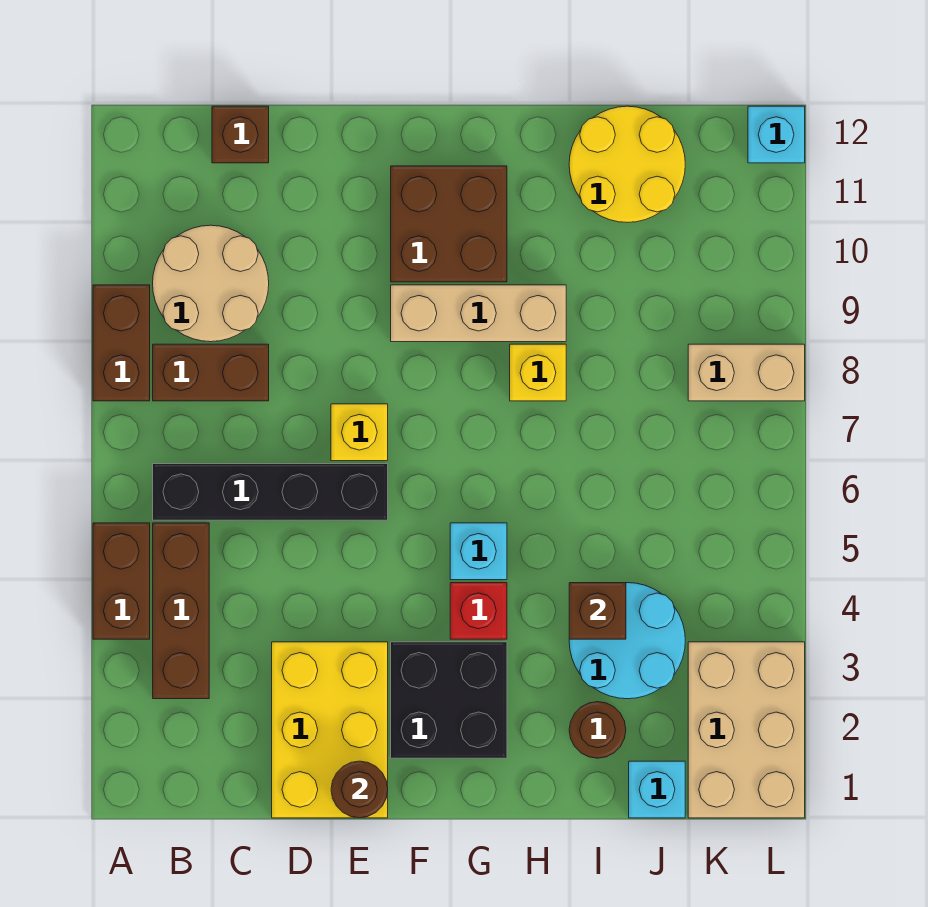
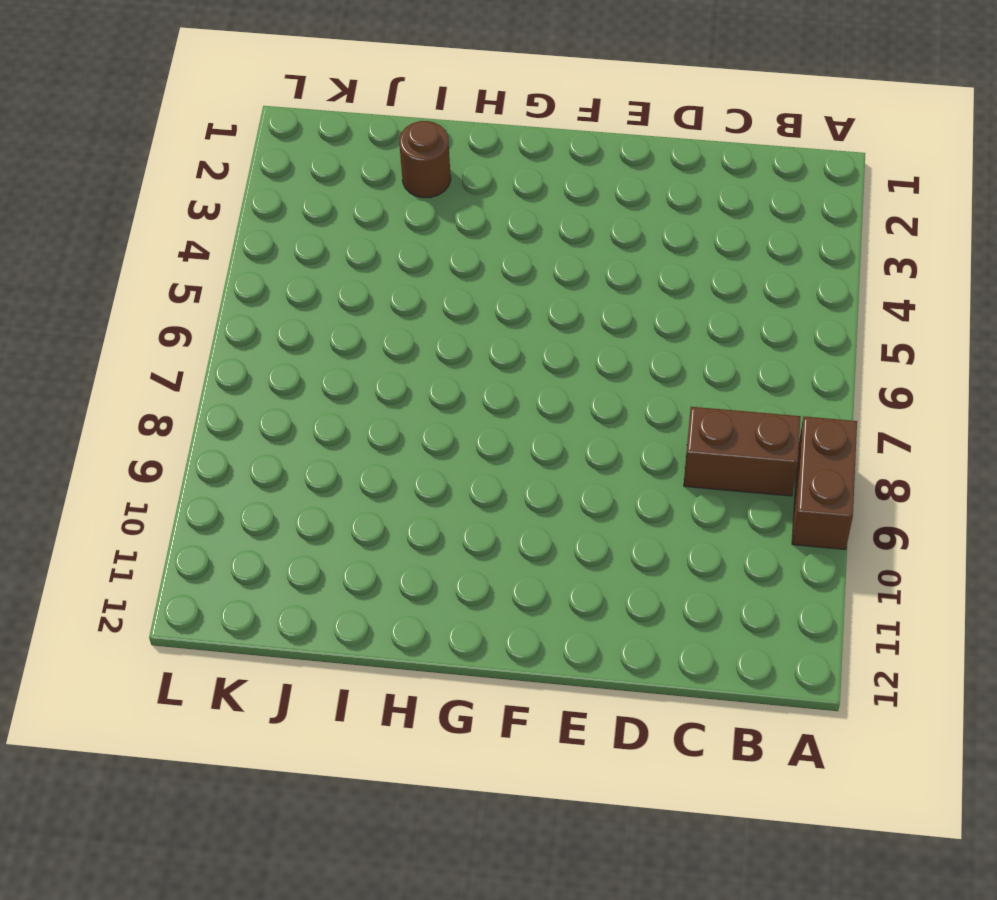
none -> brown 1x2 brick [93,523,150,639]
none -> brown 1x3 brick [153,523,209,699]
none -> black 1x4 brick [153,464,388,520]

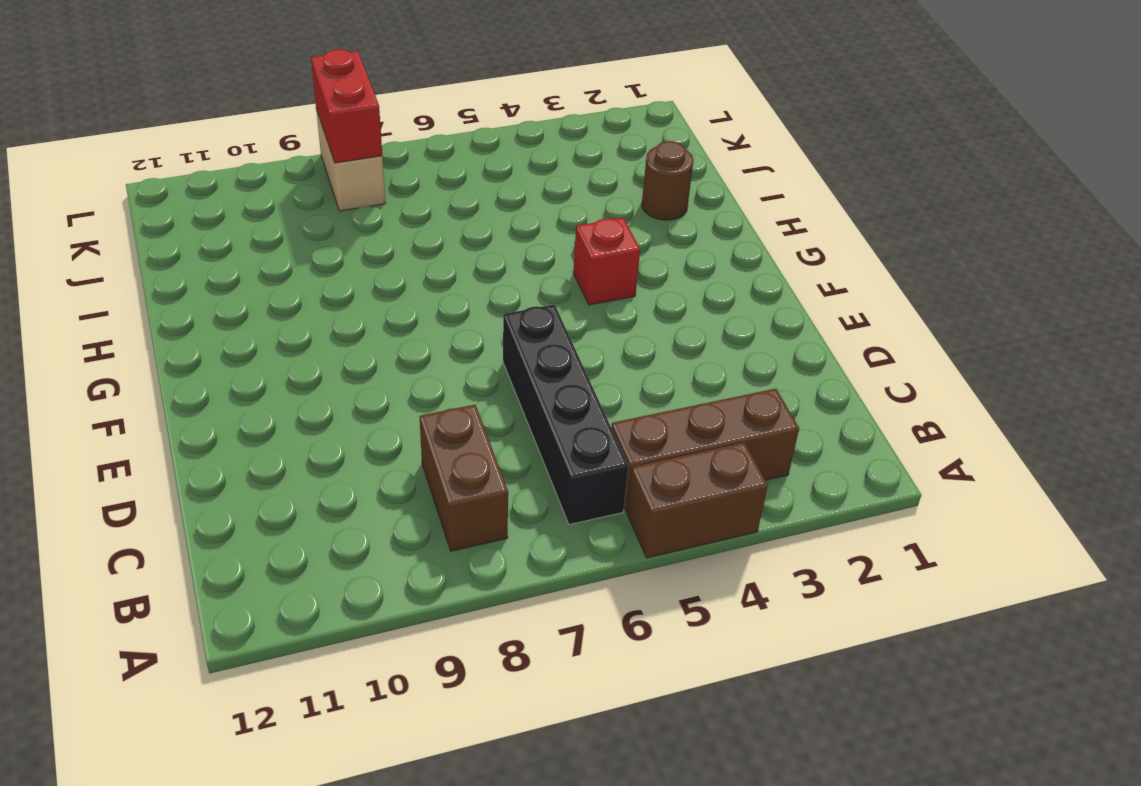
red 1x2 brick [311,49,382,163] -> none
none -> brown 1x2 brick [93,285,150,401]
none -> tan 2x2 round brick [153,225,269,342]
none -> brown 1x1 brick [212,106,269,163]

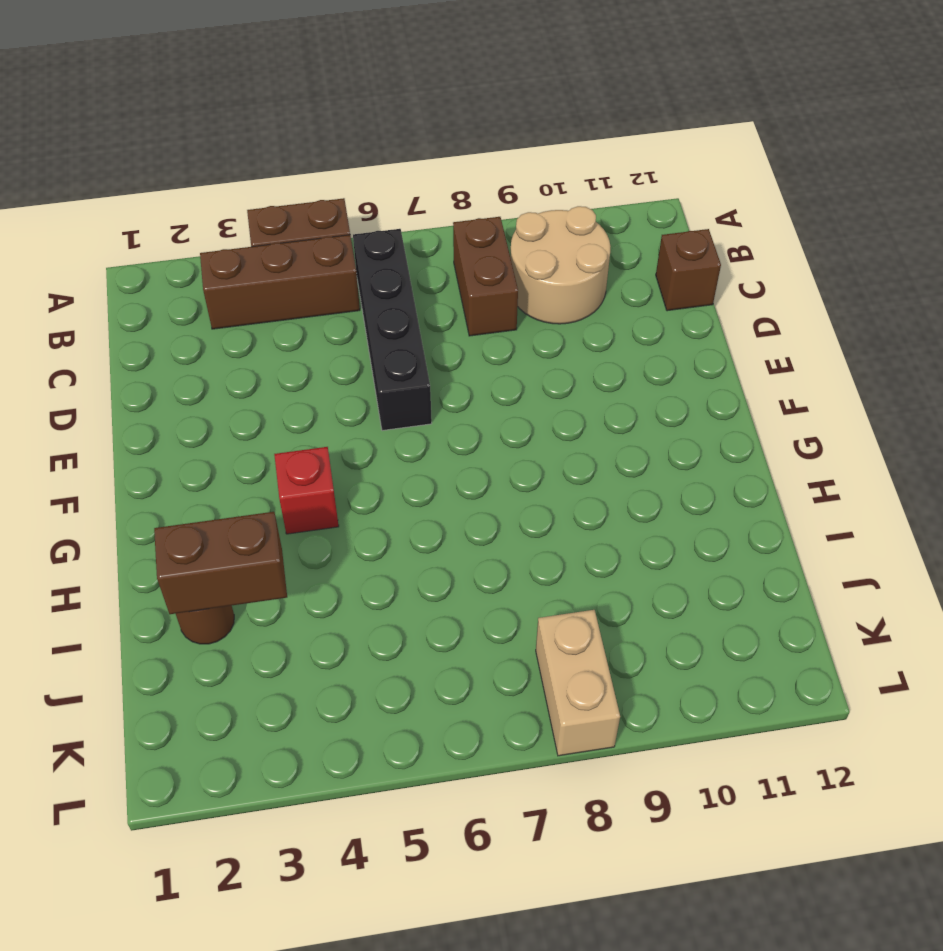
brown 1x2 brick [154,512,287,614] -> brown 1x2 brick moved to [93,285,150,401]
none -> yellow 2x3 brick [272,642,388,818]
none -> yellow 1x1 brick [331,404,388,461]
none -> black 2x2 brick [391,642,507,758]

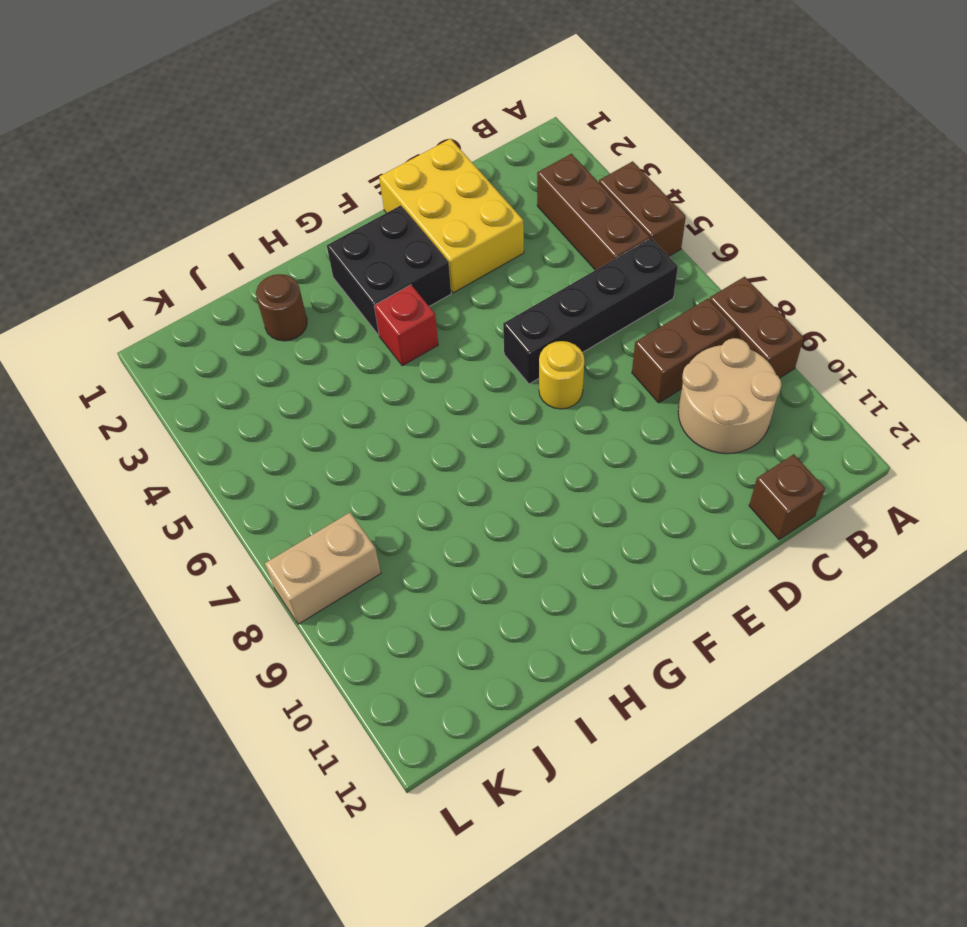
yellow 1x1 round brick [539,341,584,409] -> yellow 1x1 brick [331,404,388,461]
none -> tan 1x3 brick [391,285,566,342]
none -> brown 2x2 brick [391,166,507,282]
none -> cyan 1x1 brick [450,523,507,580]

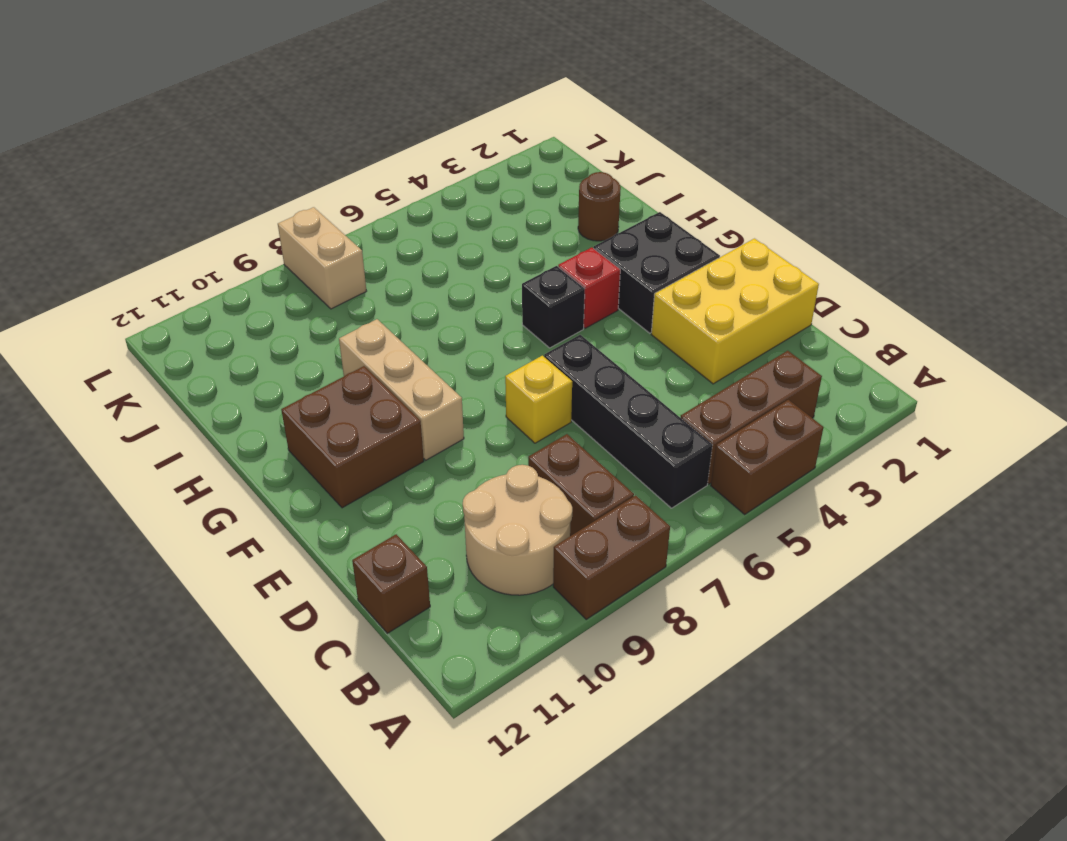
black 1x1 brick [522,266,585,348] -> cyan 1x1 brick [450,523,507,580]
none -> yellow 1x1 brick [510,344,566,401]
none -> cyan 2x2 round brick [569,583,685,699]
none -> yellow 2x2 round brick [569,106,685,223]

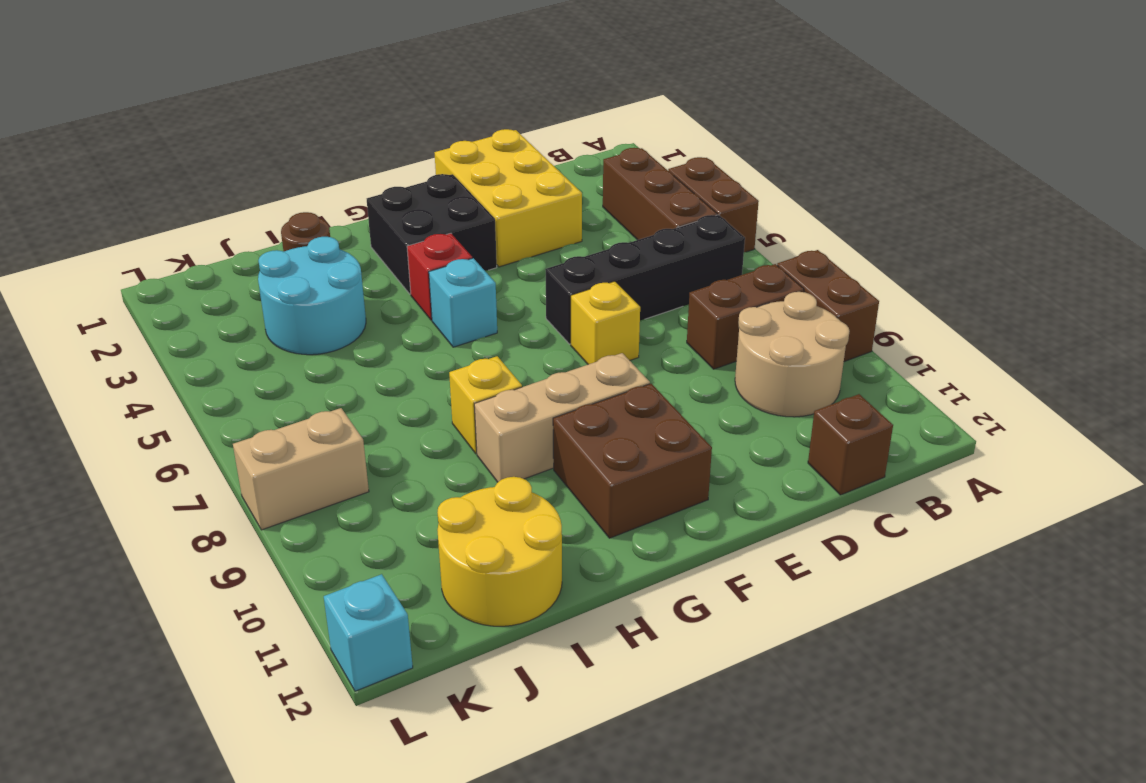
none -> cyan 1x1 brick [629,761,685,818]
none -> tan 2x3 brick [688,642,805,818]
none -> brown 1x1 round brick [331,761,388,818]

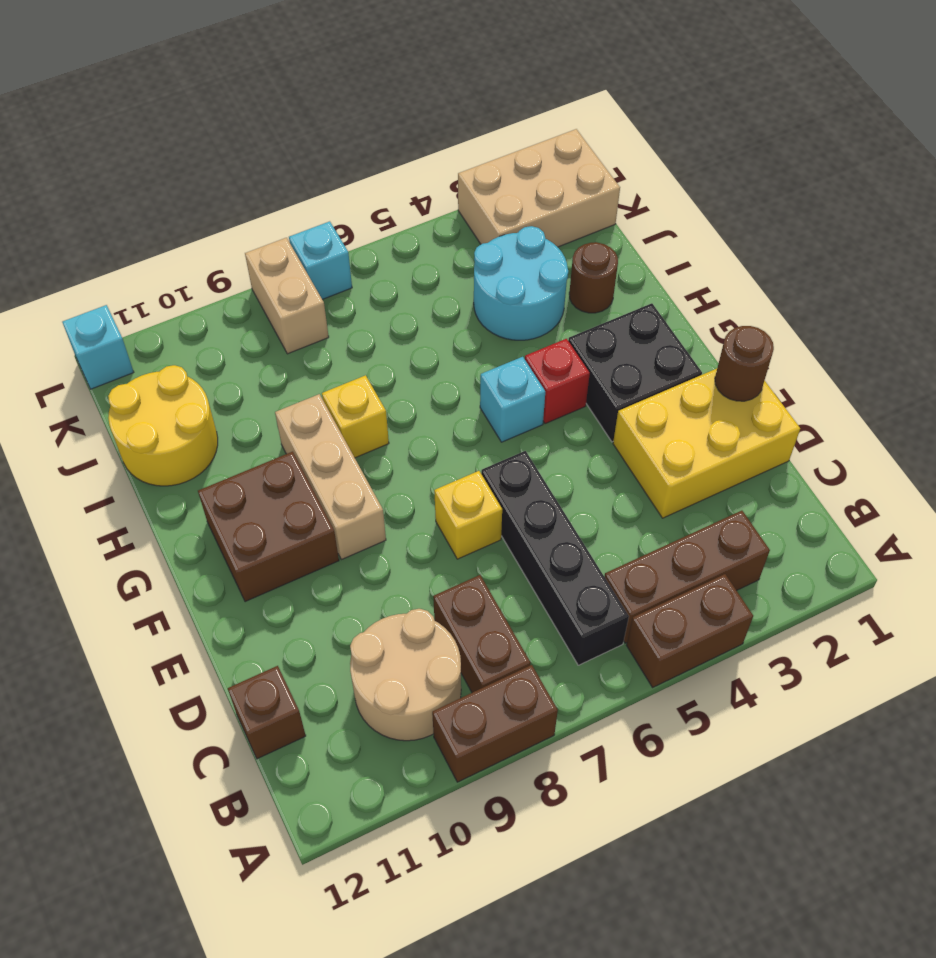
cyan 1x1 brick [289,221,352,299] -> cyan 1x1 brick moved to [629,761,685,818]
none -> brown 1x1 brick [569,583,626,639]

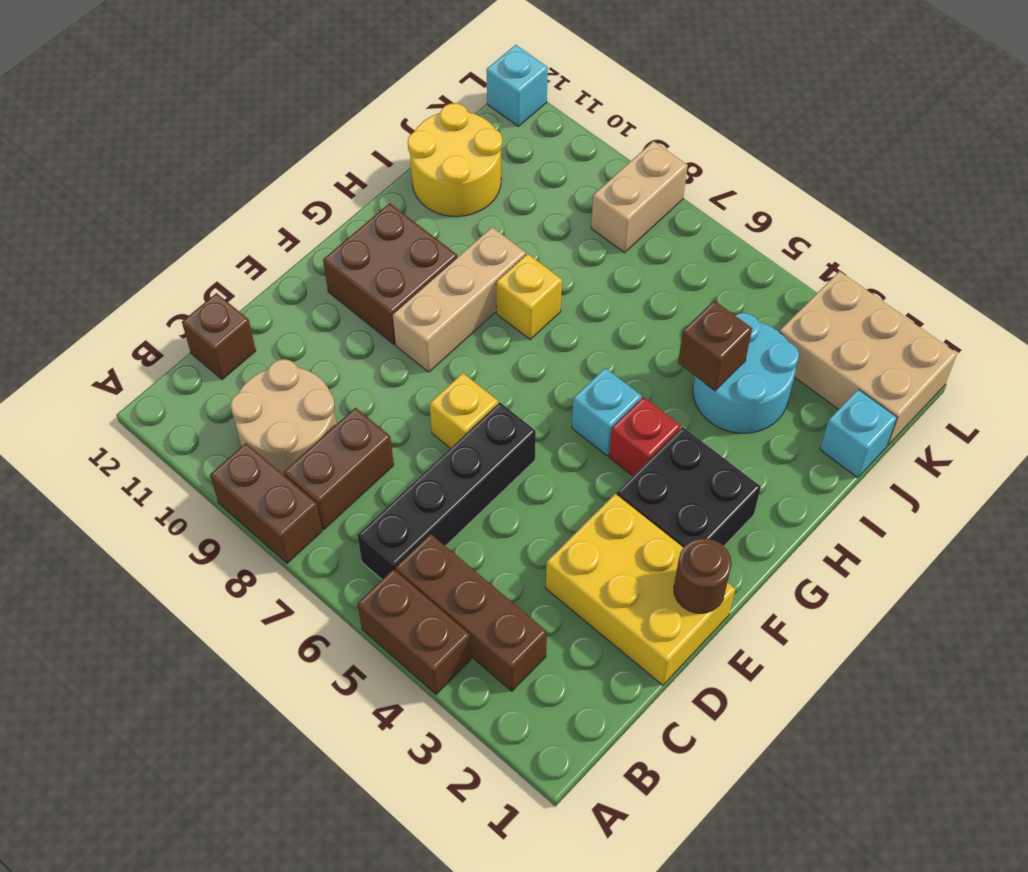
none -> brown 1x1 round brick [569,702,626,758]

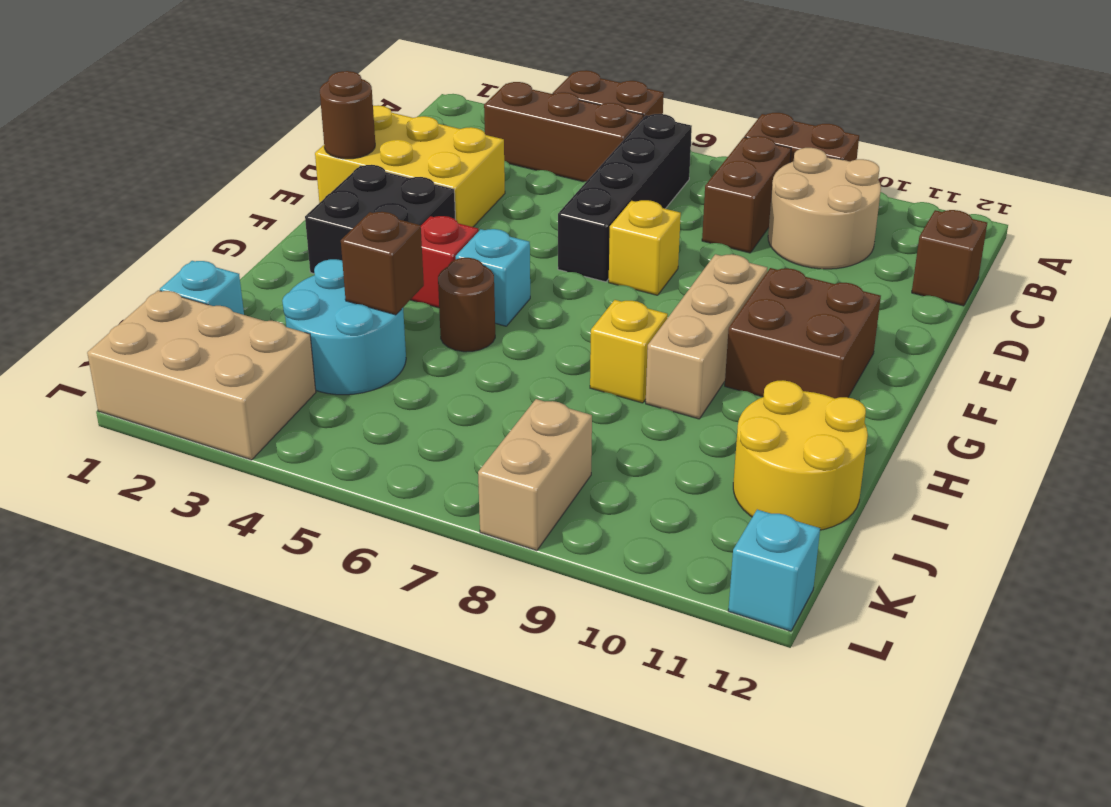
brown 1x1 round brick [438,258,495,352] -> brown 1x1 round brick moved to [569,702,626,758]

